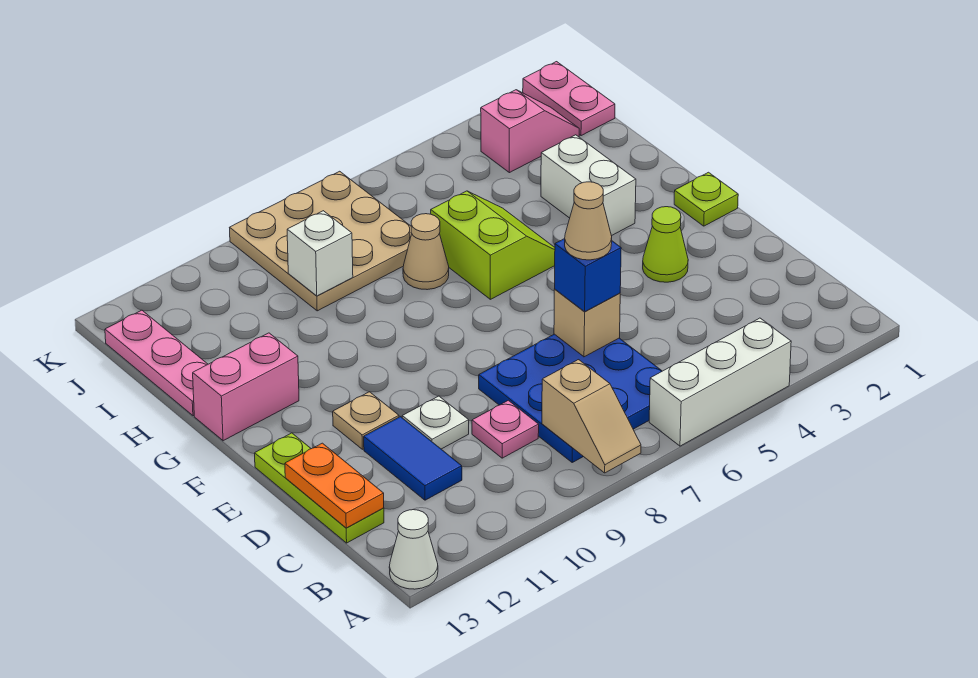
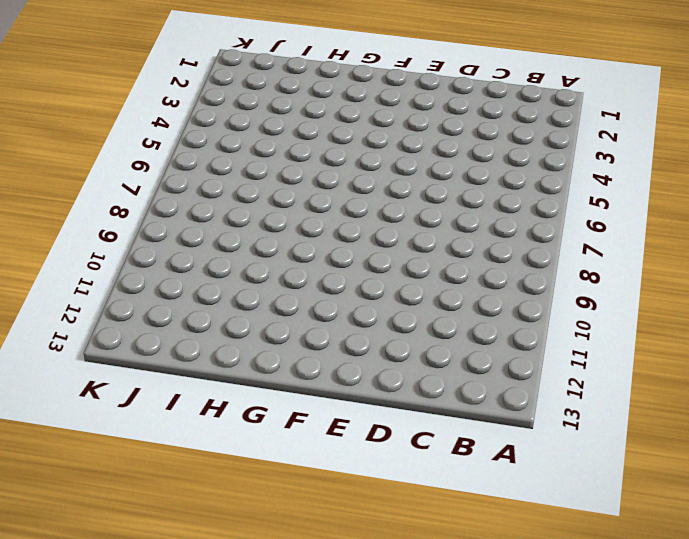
none -> white 1x3 brick [649,318,791,446]
none -> white 1x1 cone [389,510,438,589]
none -> blue 3x3 plate [479,334,662,462]

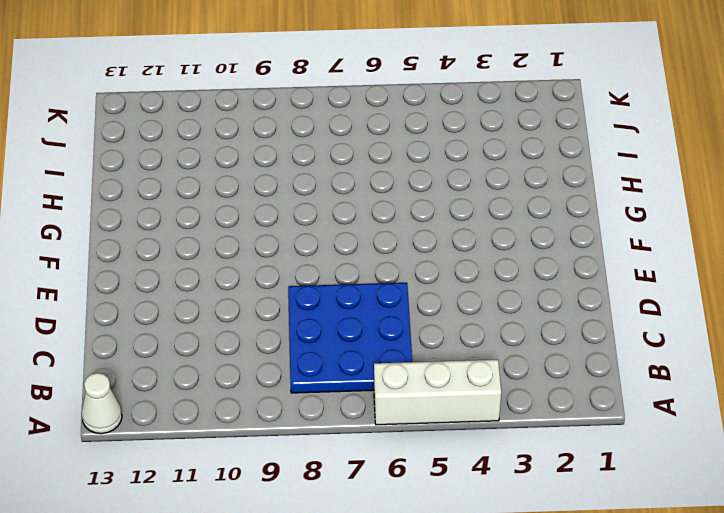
none -> pink 1x1 plate [472,400,539,458]
none -> blue 1x2 tile [364,417,462,500]
none -> lime 1x3 plate [255,433,384,543]

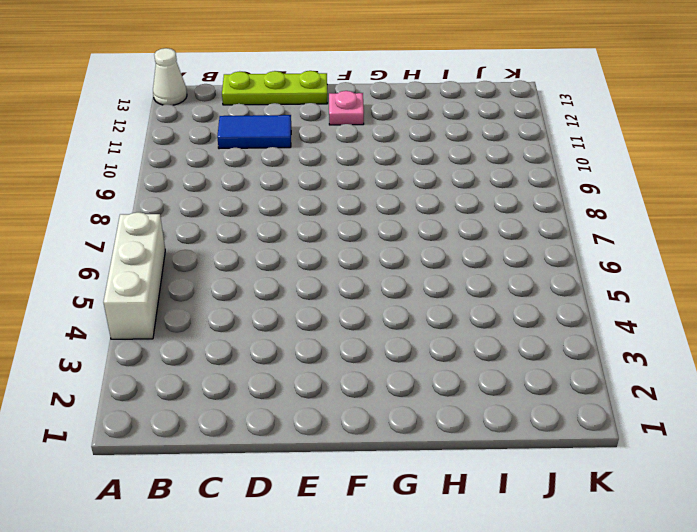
pink 1x1 plate [329,91,364,125] -> pink 1x1 plate moved to [472,400,539,458]
none -> blue 3x3 plate [479,334,662,462]
none -> white 1x1 plate [402,396,469,449]
none -> lime 1x1 cone [643,207,688,282]

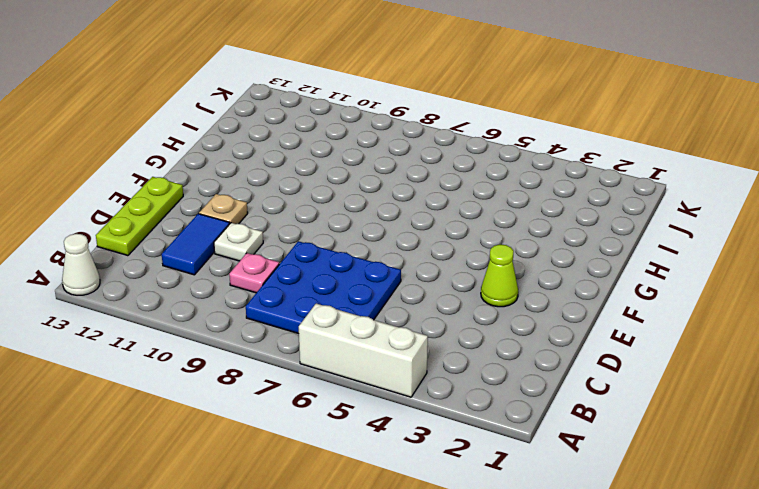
none -> lime 1x1 plate [674,172,738,226]
none -> white 1x2 brick [541,135,636,236]
none -> lime 2x2 slope [431,191,555,299]

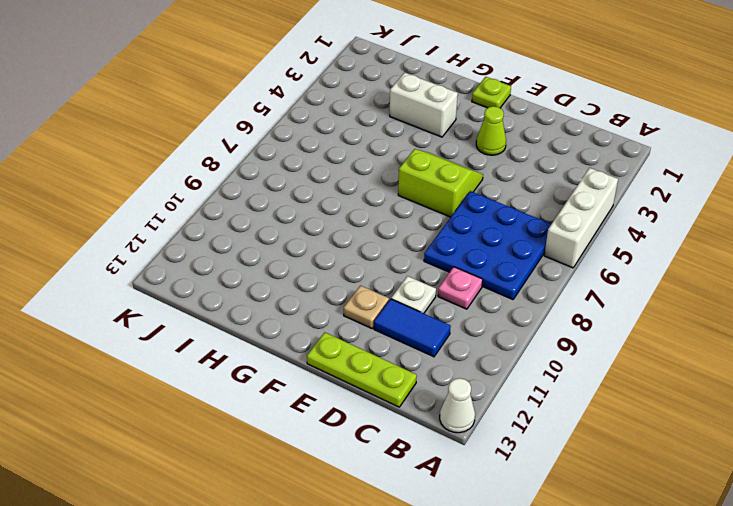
lime 2x2 slope [398,149,483,217] -> lime 2x2 slope moved to [431,191,555,299]
none -> pink 1x2 brick [193,333,299,441]
none -> tan 1x1 cone [403,214,449,290]
none -> pink 1x3 plate [105,310,208,416]

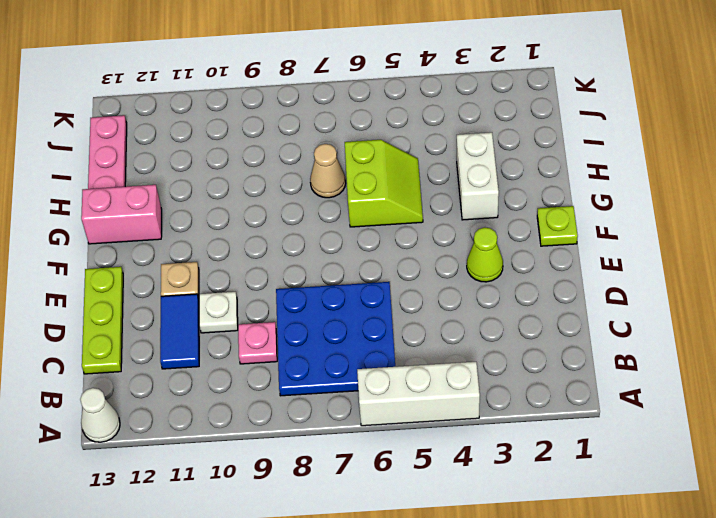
none -> tan 3x3 plate [229,171,412,311]
none -> pink 1x2 plate [523,62,615,136]
none -> pink 1x2 slope [481,90,579,173]

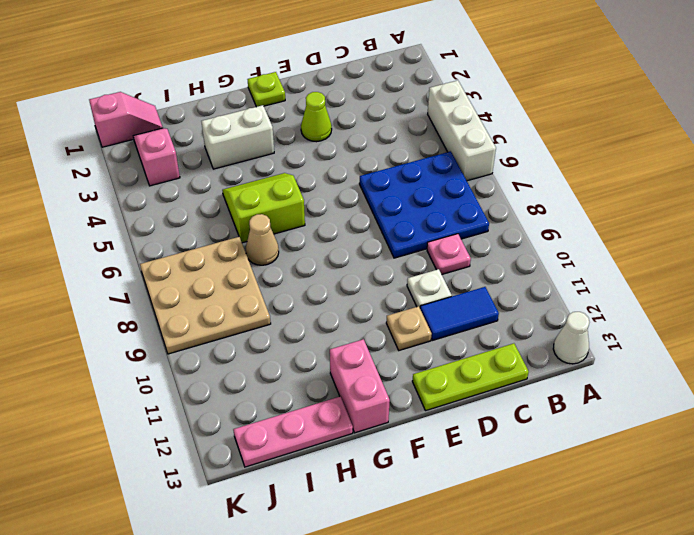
pink 1x2 slope [89,92,163,147] -> pink 1x2 plate [523,62,615,136]
none -> tan 1x2 slope [542,360,641,473]
none -> orange 1x2 plate [285,443,384,528]
none -> tan 1x1 brick [554,290,620,357]

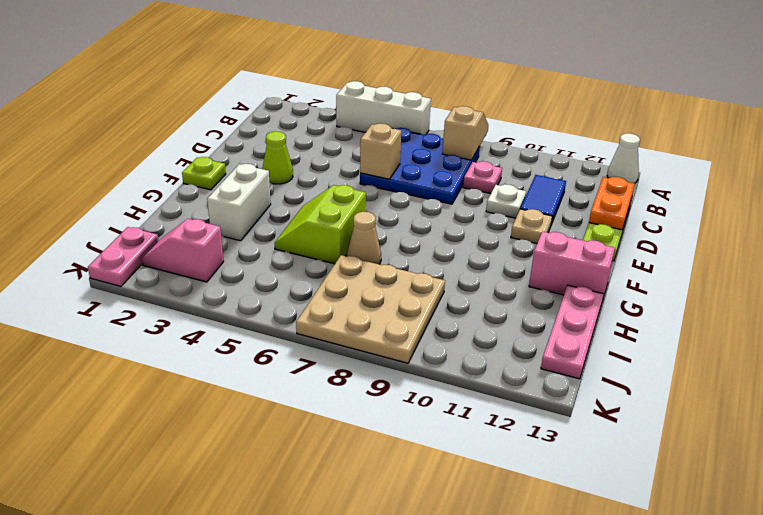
none -> white 1x1 brick [287,211,353,296]
none -> blue 1x1 brick [555,239,621,312]
none -> tan 1x1 cone [565,182,612,260]

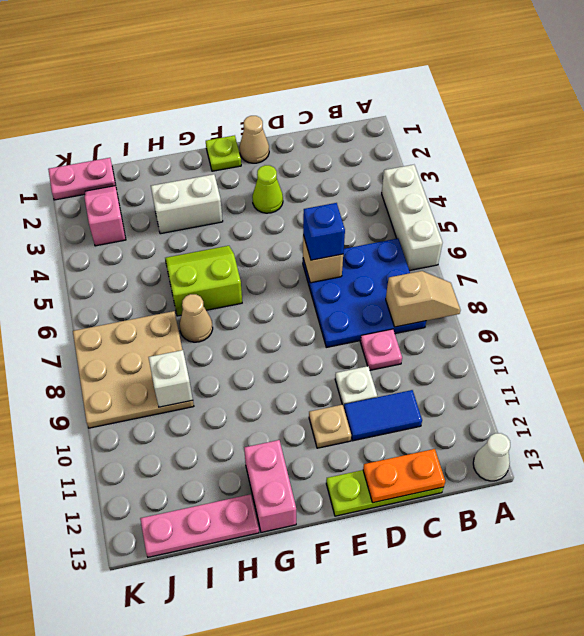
tan 1x1 cone [239,116,269,163] -> tan 1x1 cone moved to [565,182,612,260]

